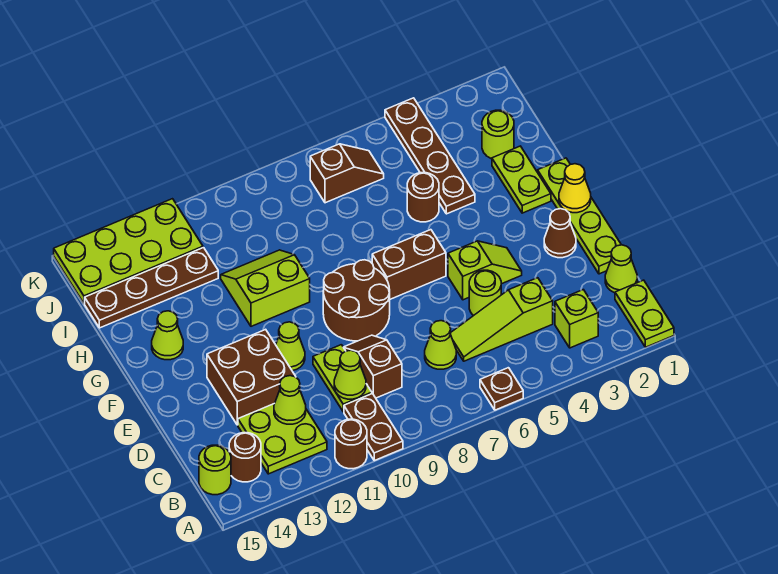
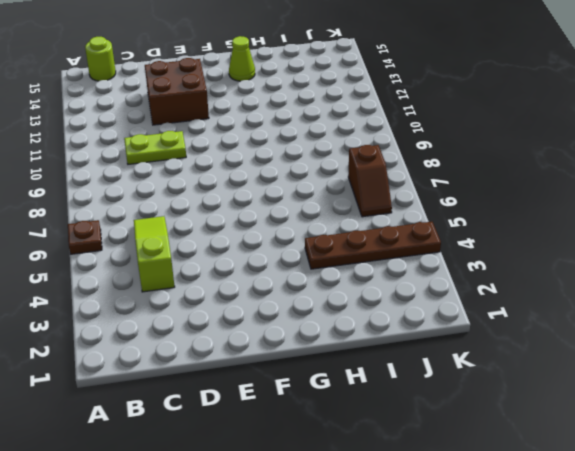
none -> lime 1x2 plate [615,280,674,347]
none -> brown 1x2 plate [344,394,403,461]
none -> brown 1x1 round brick [335,419,367,469]
none -> lime 1x1 brick [555,290,598,348]

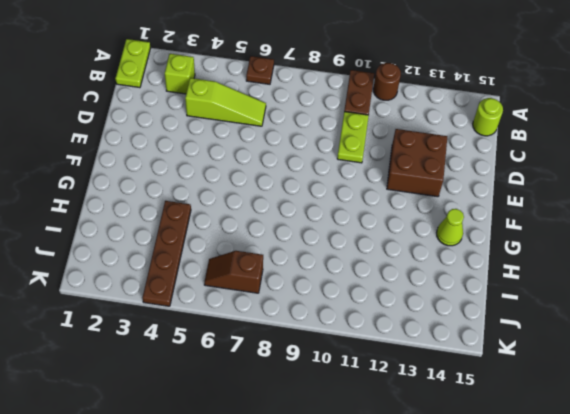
none -> lime 2x2 plate [238,403,327,474]
none -> brown 1x1 round brick [229,433,261,482]
none -> lime 1x1 cone [605,245,637,293]
none -> lime 1x1 cone [425,321,456,369]

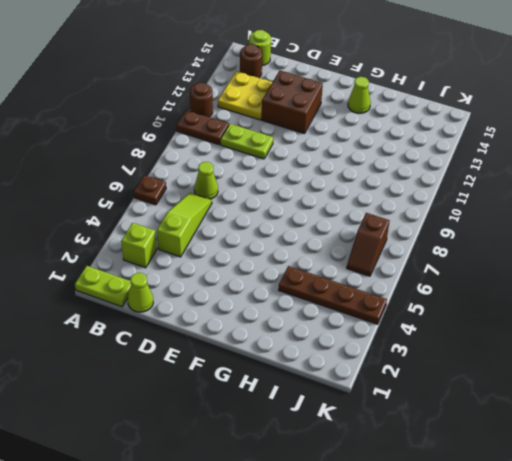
yellow 2x2 plate [218,71,272,120] -> lime 2x2 plate [238,403,327,474]
none -> brown 1x2 slope [344,335,402,398]
none -> lime 1x4 plate [538,158,621,274]
none -> lime 1x1 round brick [469,270,501,316]
none -> brown 1x1 cone [544,209,576,258]

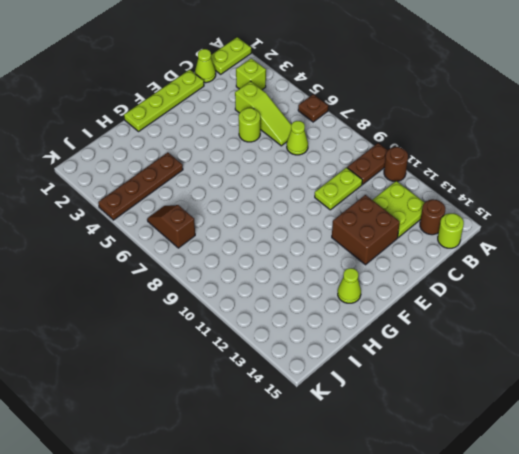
none -> brown 1x2 slope [344,335,402,398]
none -> brown 1x1 cone [544,209,576,258]
none -> lime 1x2 slope [448,241,522,300]
none -> brown 2x2 round brick [323,260,390,341]

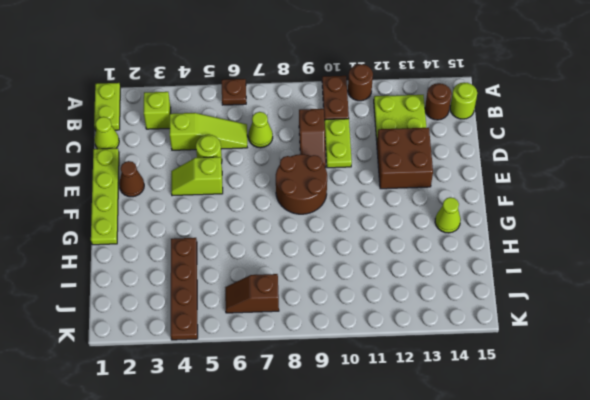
none -> lime 1x1 cone [276,322,305,371]
none -> brown 1x2 brick [372,230,446,299]
none -> lime 1x2 plate [492,146,551,213]
none -> lime 2x2 slope [221,250,310,326]

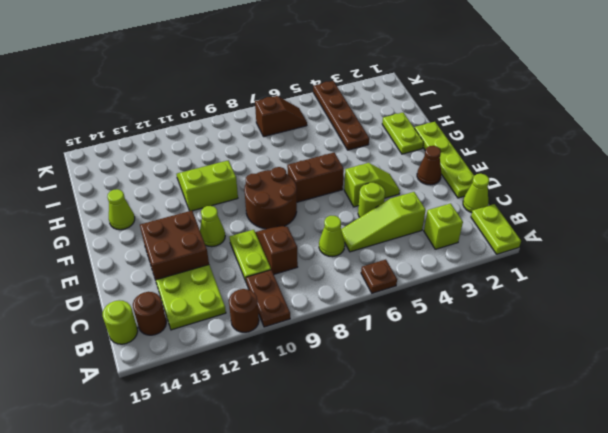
none -> brown 1x1 round brick [407,173,439,222]
none -> lime 1x1 round brick [482,110,514,159]
none -> brown 1x4 plate [85,248,218,328]
none -> lime 2x4 plate [54,199,203,303]

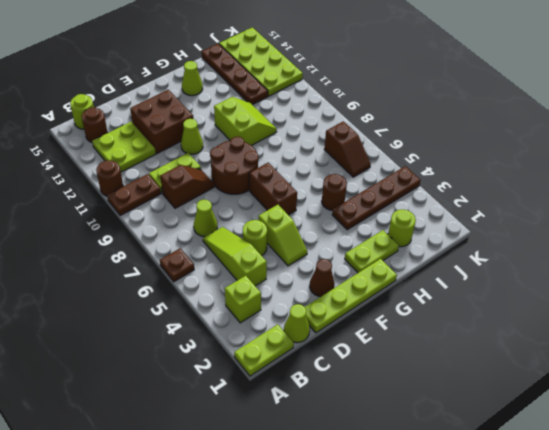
none -> lime 1x1 cone [334,350,366,399]
none -> lime 1x1 cone [274,376,306,424]
none -> yellow 1x1 cone [559,164,591,213]

